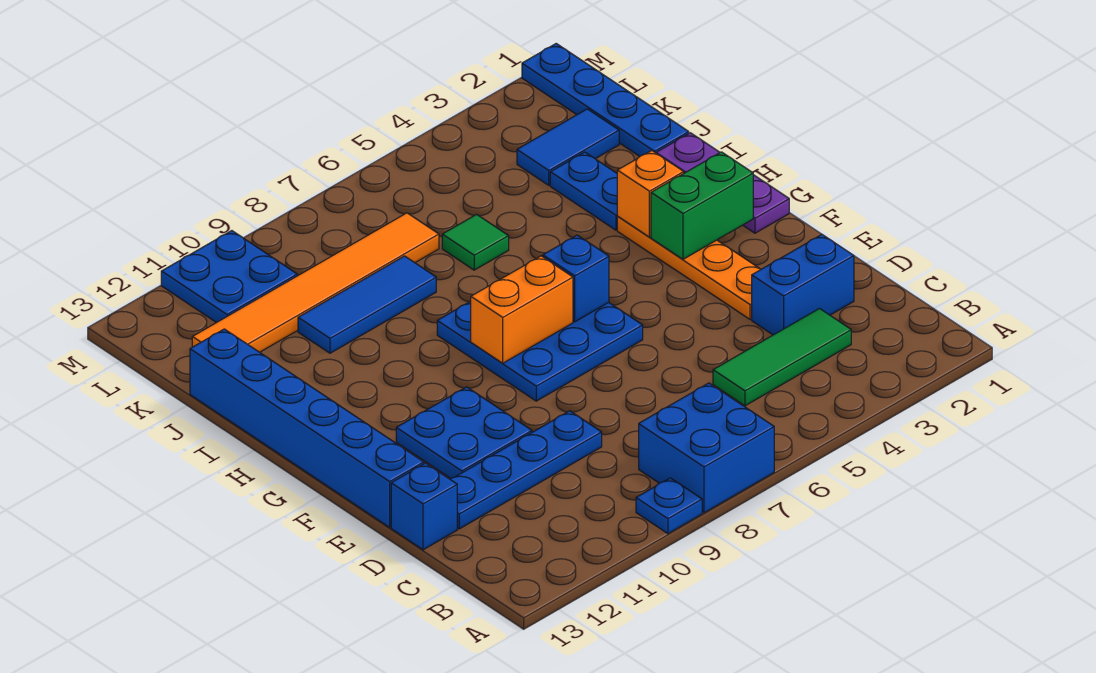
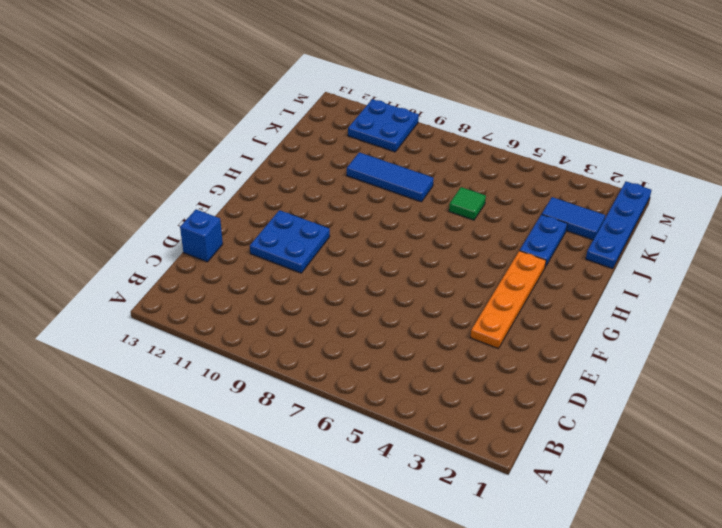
none -> blue 2x2 brick [639,383,774,513]
none -> blue 1x1 plate [636,478,702,534]
none -> green 1x3 tile [713,309,851,406]

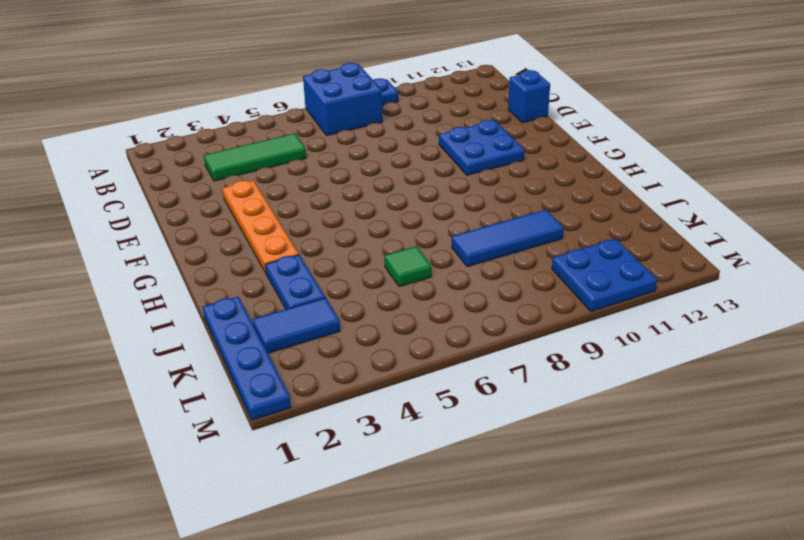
none -> blue 1x2 brick [752,235,854,335]
none -> blue 1x4 plate [450,411,602,529]
none -> blue 1x6 brick [190,329,424,527]

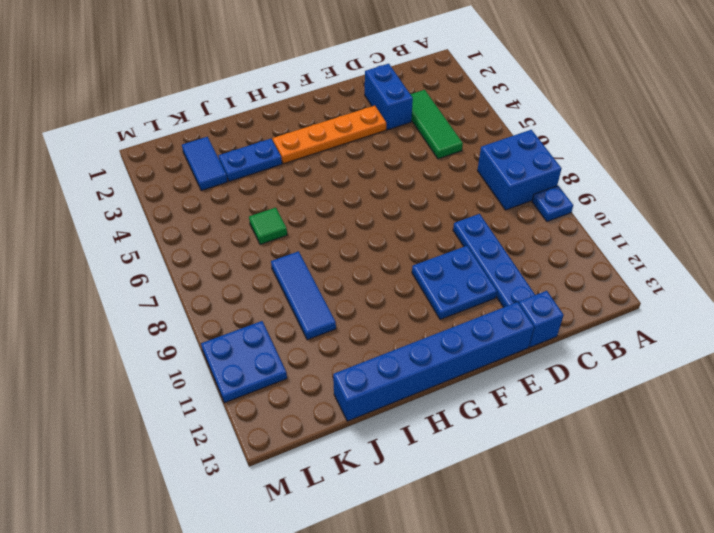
none -> blue 3x3 plate [437,301,643,401]
none -> purple 1x3 plate [656,133,789,233]
none -> blue 1x4 plate [522,44,689,157]

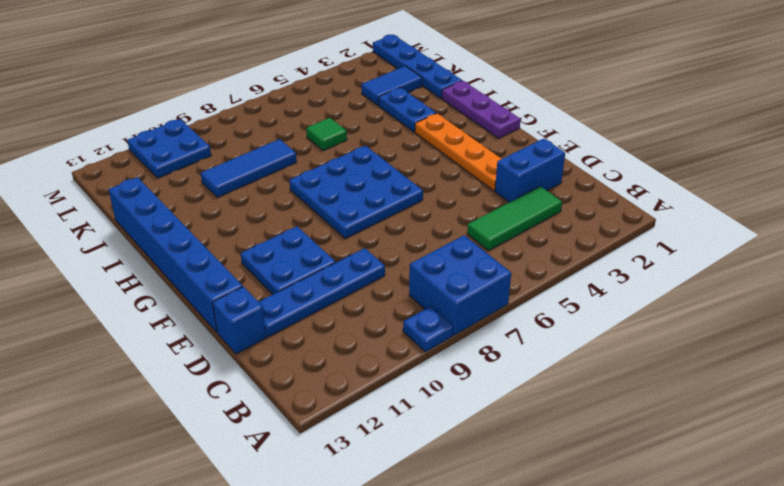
none -> orange 1x6 tile [192,213,439,352]
none -> green 1x2 brick [651,152,753,259]
none -> blue 1x1 brick [543,235,609,322]

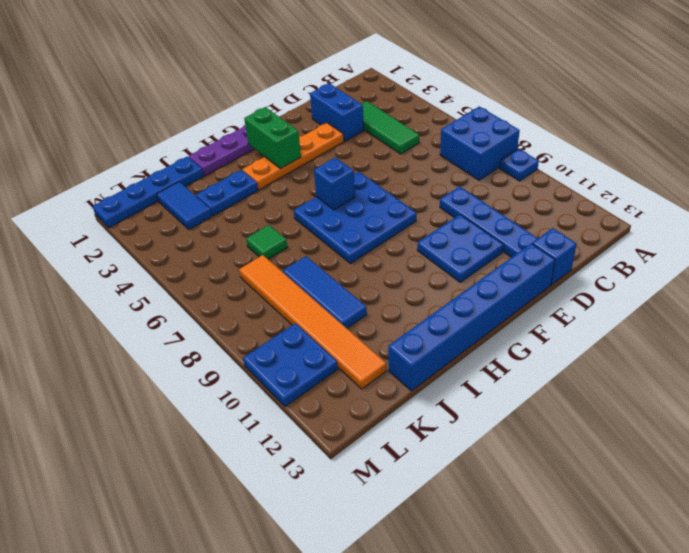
none -> orange 1x2 brick [471,256,573,363]
none -> orange 1x1 brick [617,150,684,237]

